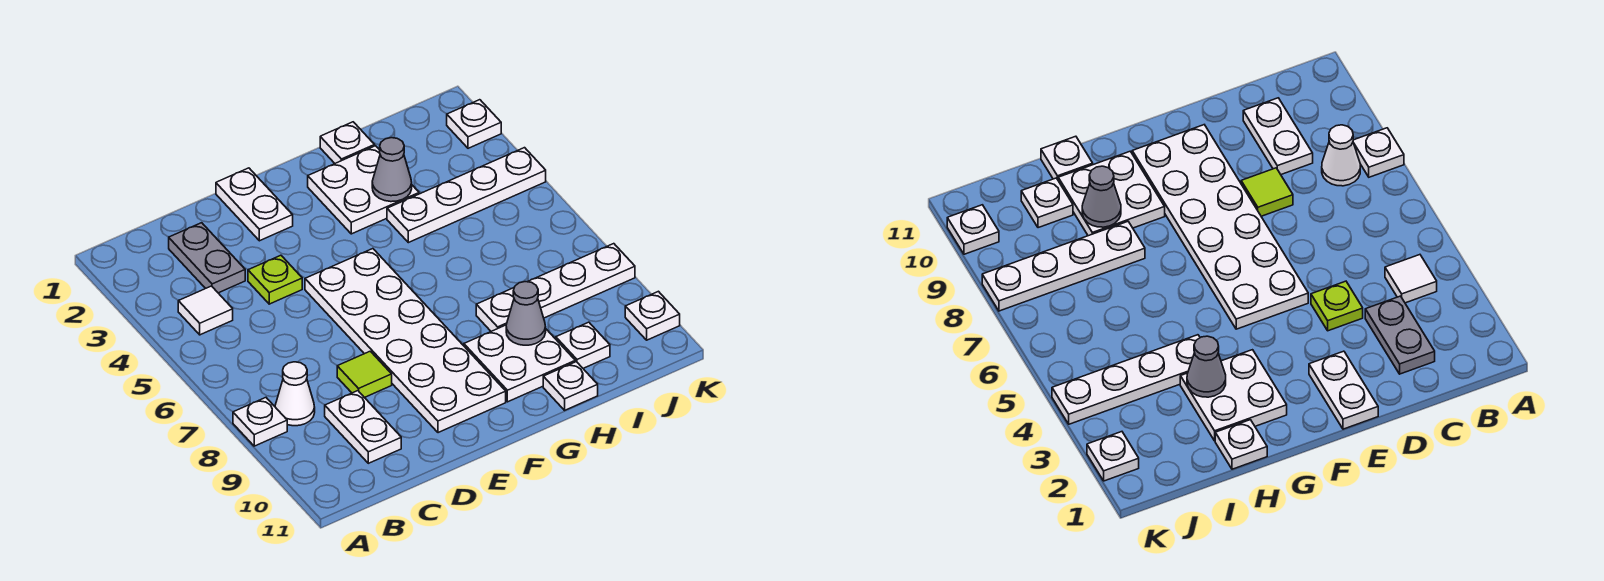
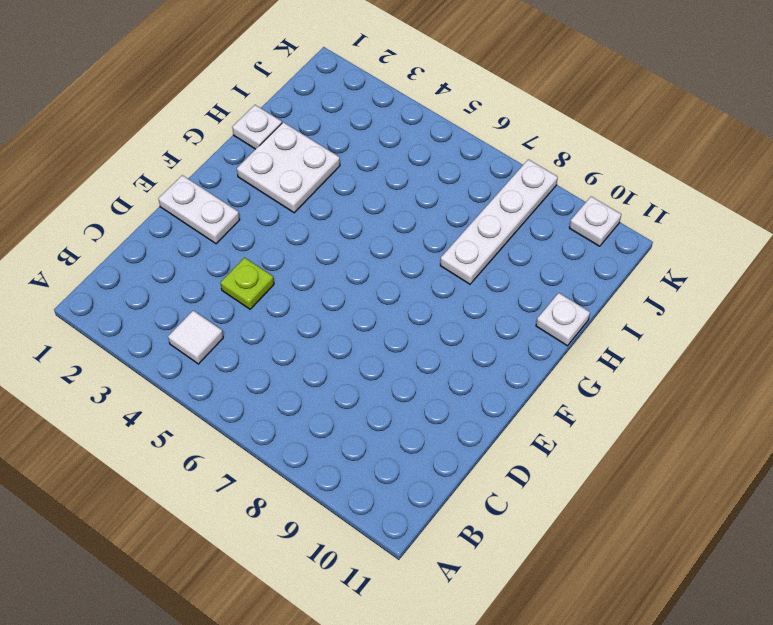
none -> white 1x1 plate [233,398,287,446]
none -> white 1x1 cone [275,362,315,426]
none -> grey 1x2 plate [169,223,245,293]

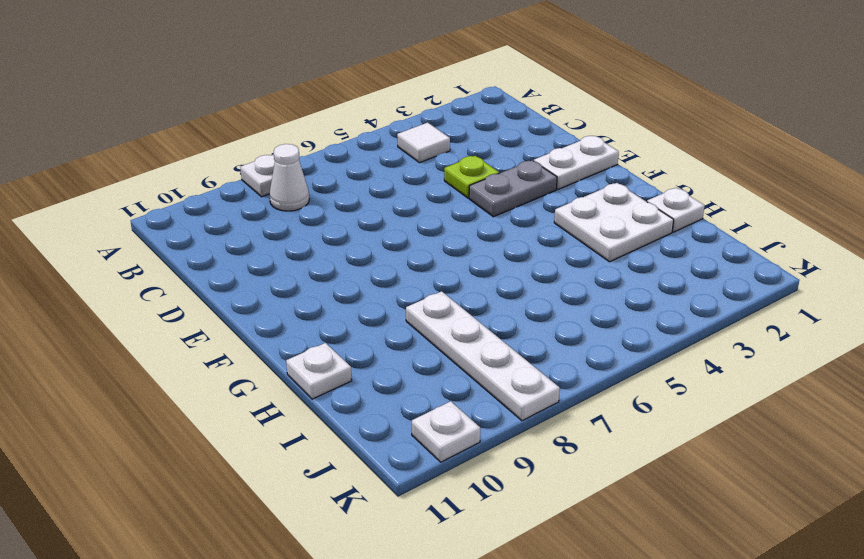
grey 1x2 plate [469,160,557,217] -> grey 1x2 plate moved to [169,223,245,293]
none -> white 1x2 plate [325,391,401,463]
none -> lime 1x1 tile [337,351,392,398]
none -> white 2x6 plate [305,249,506,433]

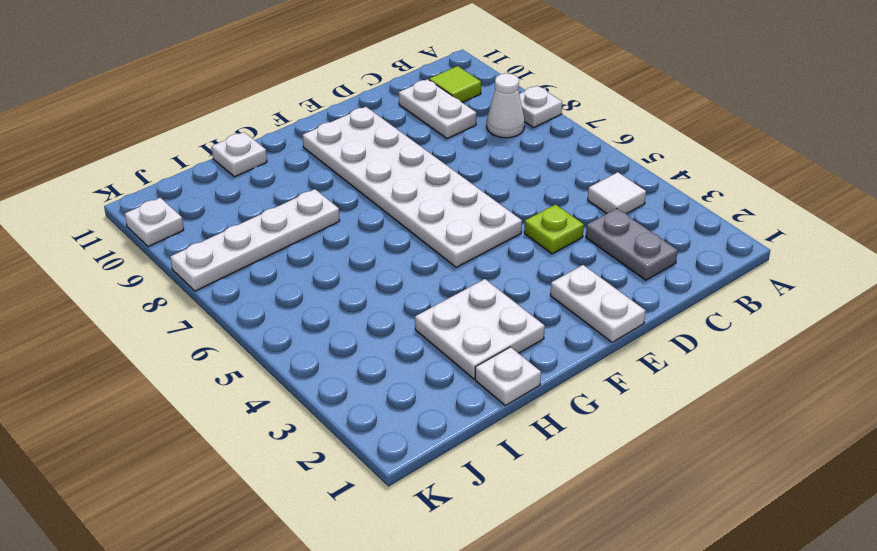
lime 1x1 tile [429,66,481,103] -> lime 1x1 tile moved to [337,351,392,398]
none -> white 2x2 plate [464,325,575,402]
none -> white 1x4 plate [387,148,546,243]
none -> white 1x1 plate [556,322,610,368]

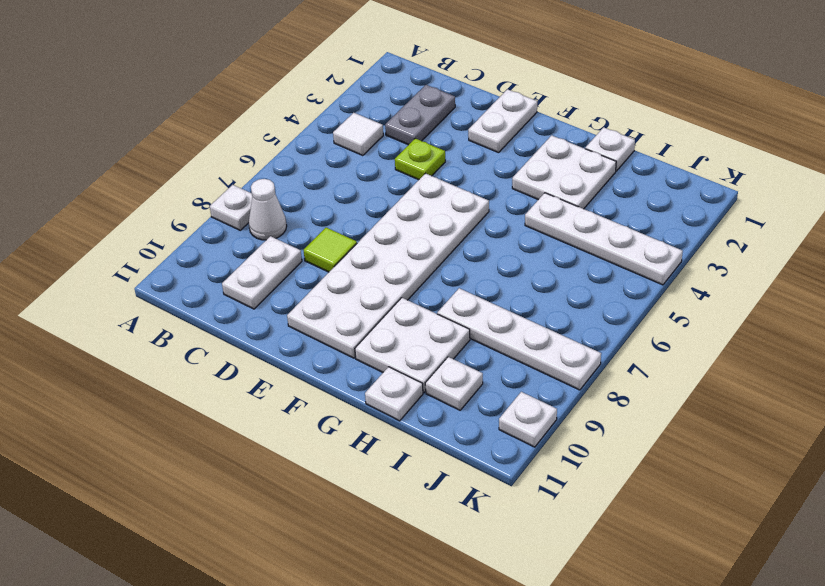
none -> white 1x1 plate [447,100,501,148]
none -> grey 1x1 cone [372,138,412,202]
none -> grey 1x1 cone [506,282,546,345]

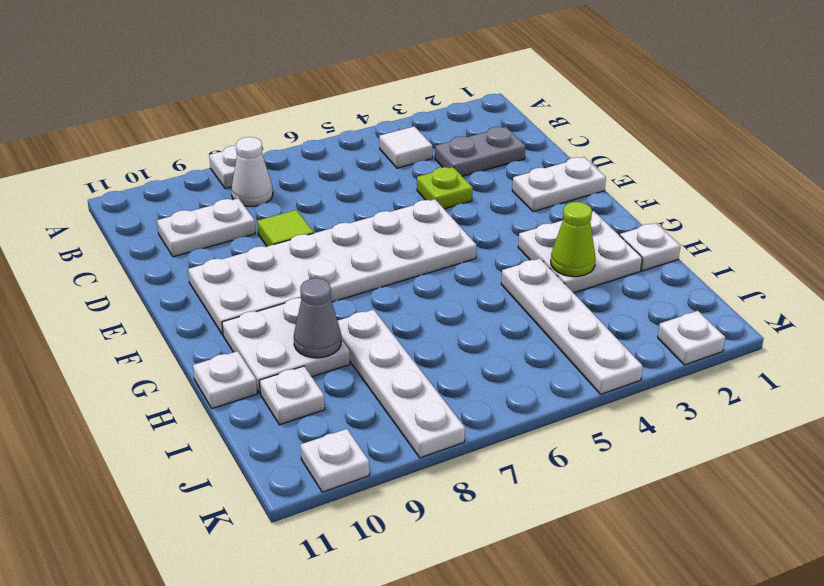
lime 1x1 cone [551,202,596,277] -> grey 1x1 cone [372,138,412,202]

